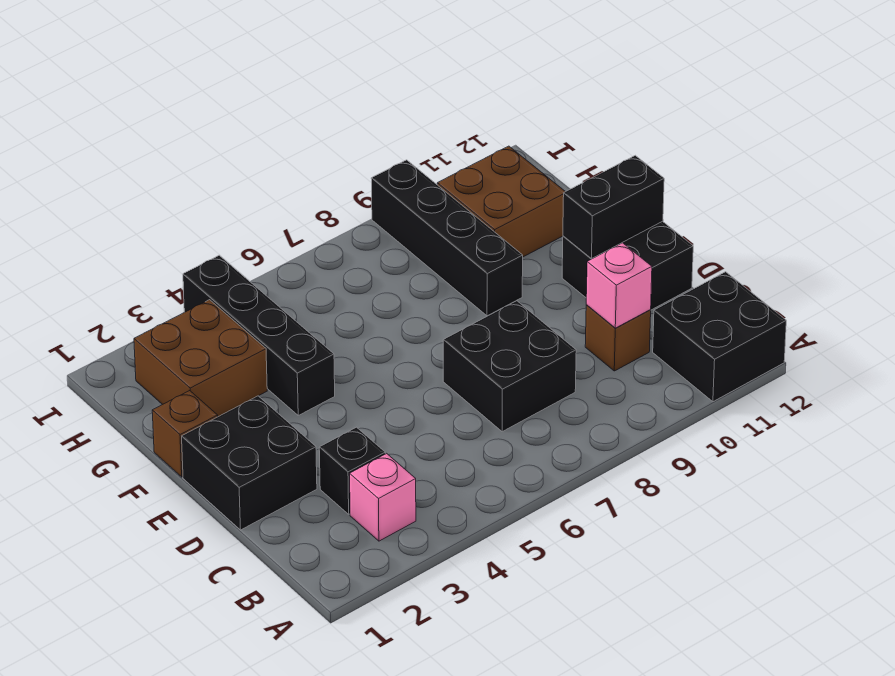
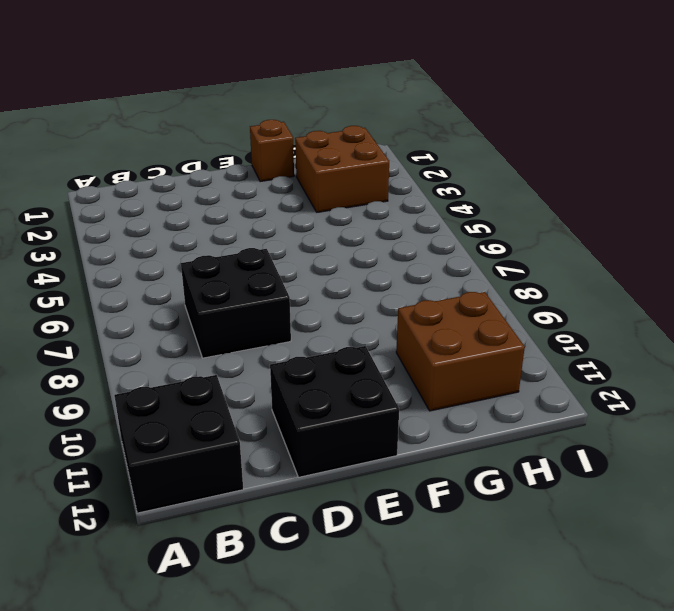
none -> pink 1x1 brick [350,453,416,541]
none -> black 1x1 brick [319,427,385,514]
none -> brown 1x1 brick [585,305,651,371]

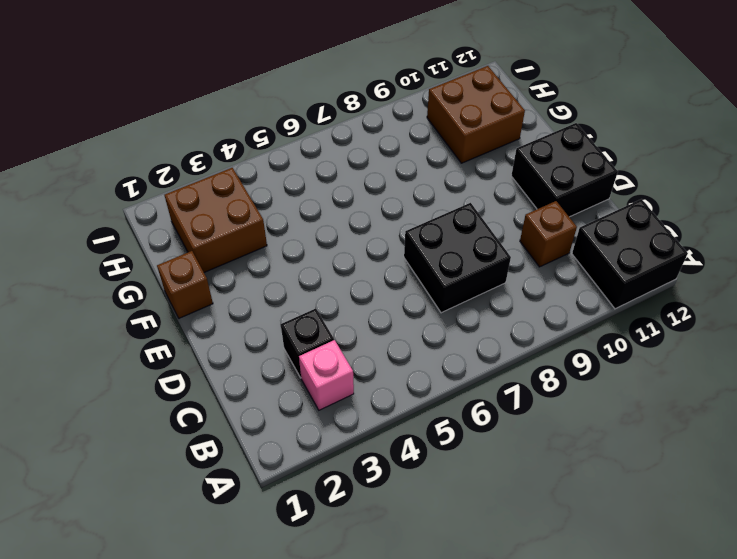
none -> black 2x2 brick [182,396,317,530]
none -> black 1x4 brick [183,255,335,415]
none -> black 1x4 brick [371,160,523,316]

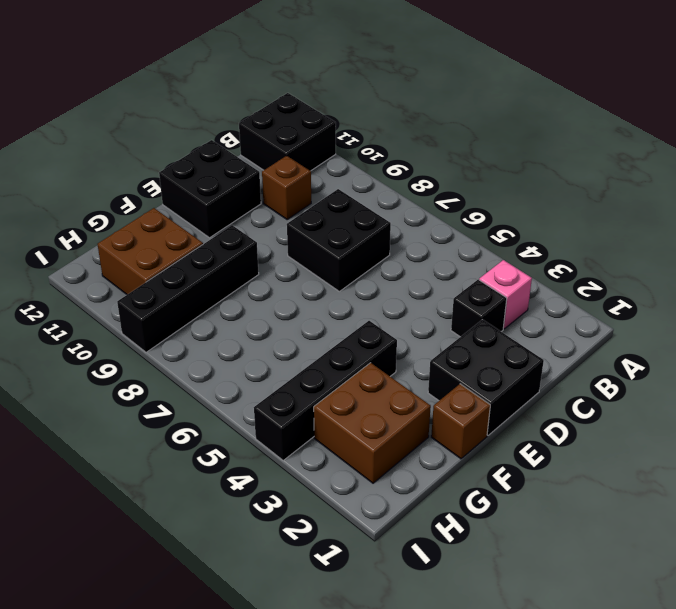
none -> pink 1x1 brick [586,243,652,328]
none -> black 1x2 brick [563,155,664,259]

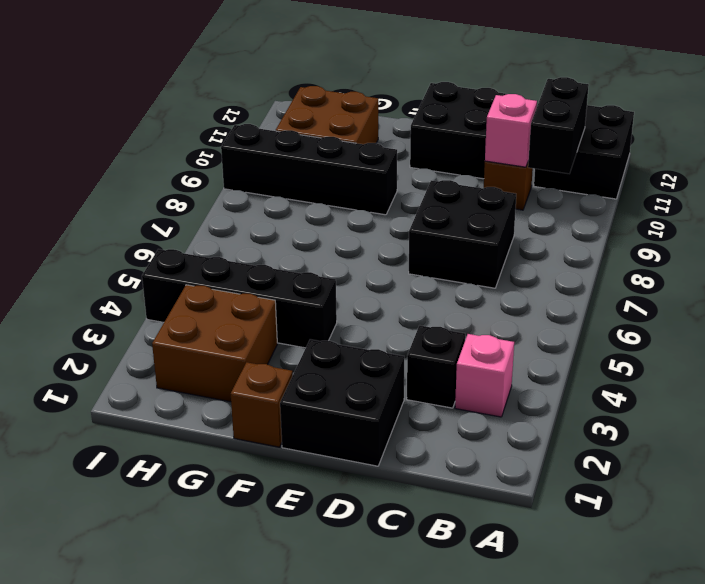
black 1x2 brick [528,77,589,174] -> black 1x2 brick moved to [563,155,664,259]

